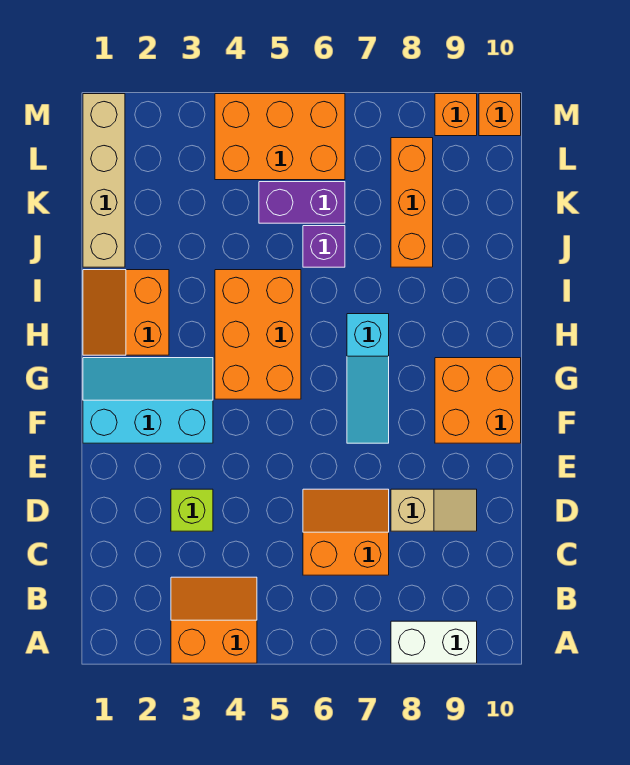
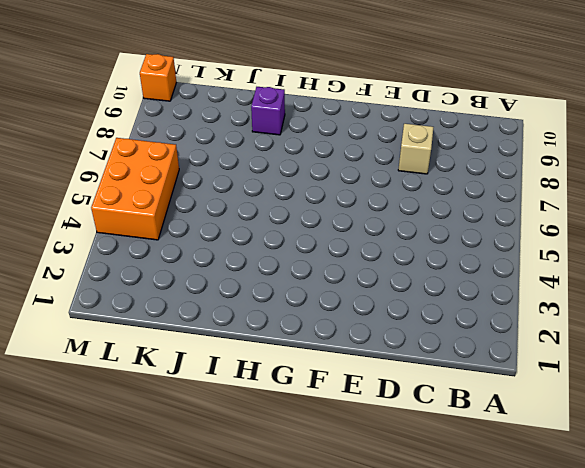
purple 1x1 brick [251,87,285,135] -> purple 1x1 brick moved to [303,226,345,267]
none -> orange 2x2 slope [171,577,257,663]
none -> white 1x2 brick [391,621,477,663]
none -> orange 2x2 slope [303,489,389,575]

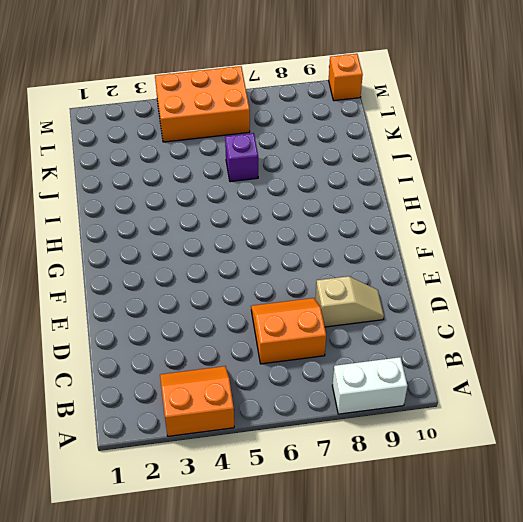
none -> lime 1x1 brick [171,489,213,531]
none -> cyan 2x3 slope [83,358,213,443]
none -> cyan 1x3 slope [347,314,389,443]

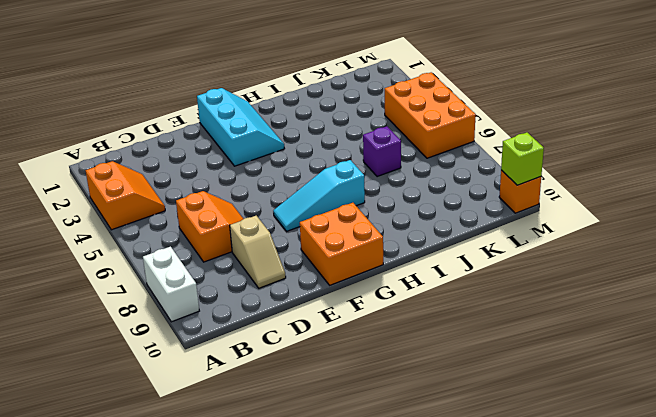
lime 1x1 brick [501,132,544,185] -> lime 1x1 brick moved to [171,489,213,531]
none -> orange 2x3 brick [215,270,301,399]
none -> orange 2x2 slope [83,270,169,355]
none -> tan 1x4 brick [83,94,125,267]

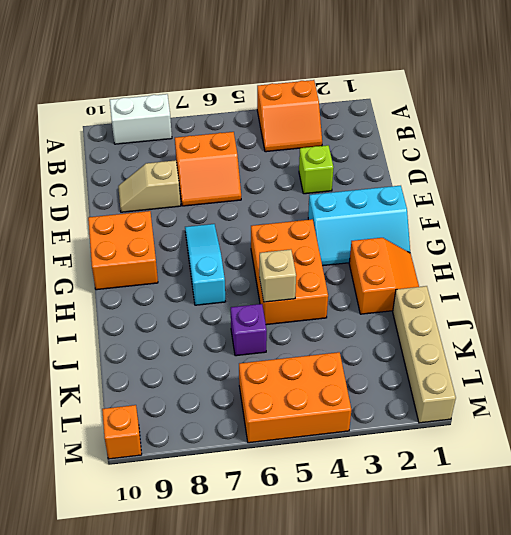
tan 1x1 brick [259,249,296,302] -> none
none -> orange 1x3 brick [391,138,433,267]
none -> purple 1x2 brick [259,182,345,223]
none -> orange 1x1 brick [435,94,477,136]

